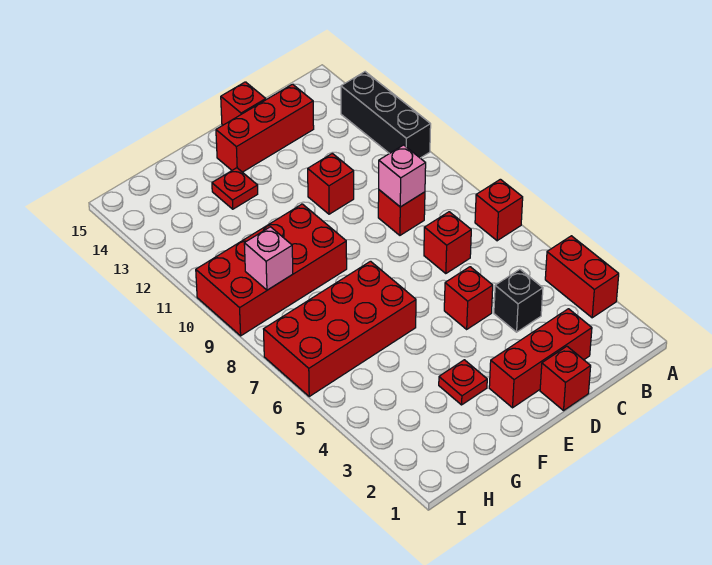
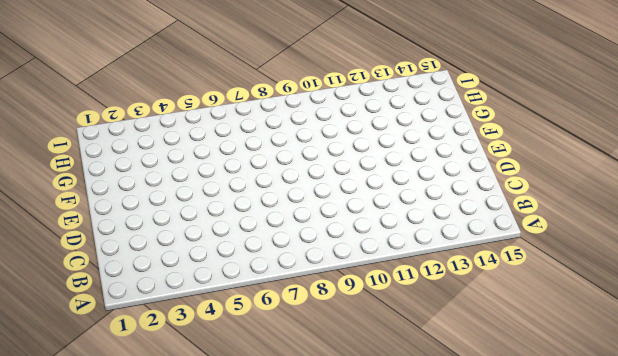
none -> red 1x2 brick [545,236,619,318]
none -> red 1x1 brick [475,179,523,241]
none -> black 1x3 brick [341,72,431,158]

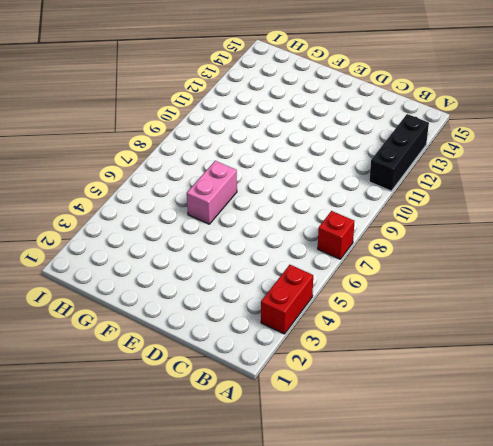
pink 1x2 brick [187,161,237,224] -> red 2x4 brick [264,261,416,396]
none -> red 1x3 brick [489,309,592,408]
none -> black 1x1 brick [494,269,543,332]
none -> red 1x1 brick [424,212,471,274]

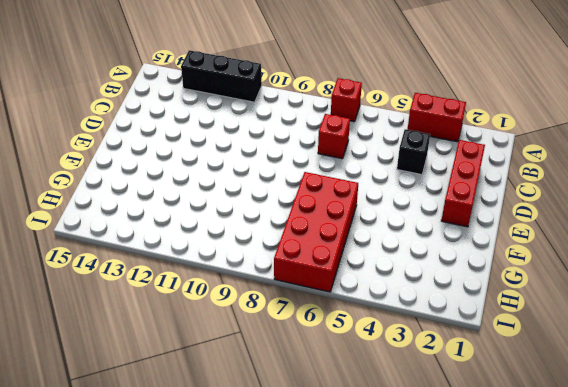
none -> red 1x1 brick [378,190,425,235]
none -> red 1x3 brick [216,84,314,172]
none -> red 1x1 brick [540,346,591,410]

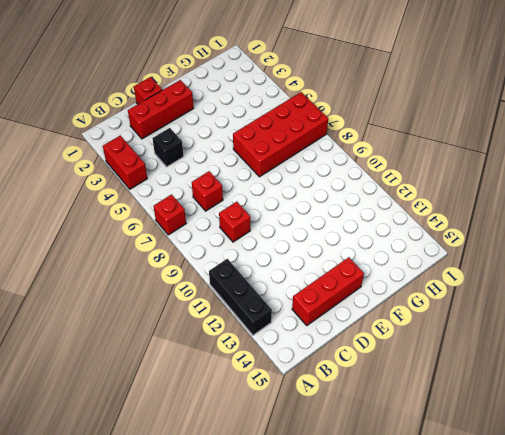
none -> red 1x1 brick [444,267,493,329]
none -> red 1x1 brick [308,153,354,214]
none -> red 1x1 brick [221,82,266,125]

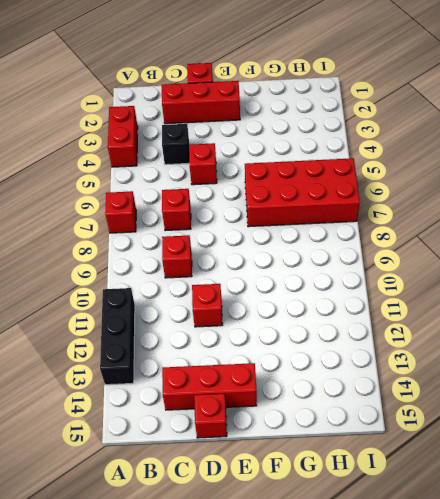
none -> red 1x1 plate [439,360,487,405]
none -> red 2x4 brick [196,204,347,336]
none -> red 1x1 plate [212,168,258,209]

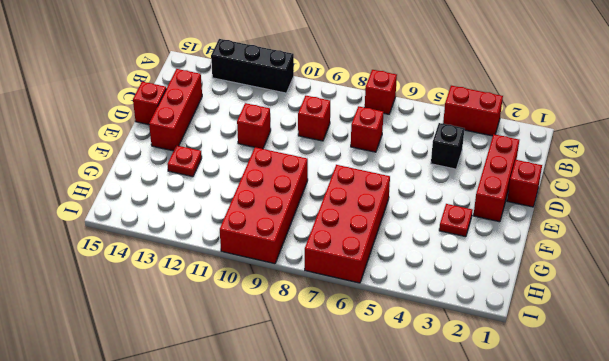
none -> red 1x1 brick [444,267,493,329]
none -> pink 1x1 brick [379,145,426,207]
none -> pink 1x1 brick [244,227,293,290]

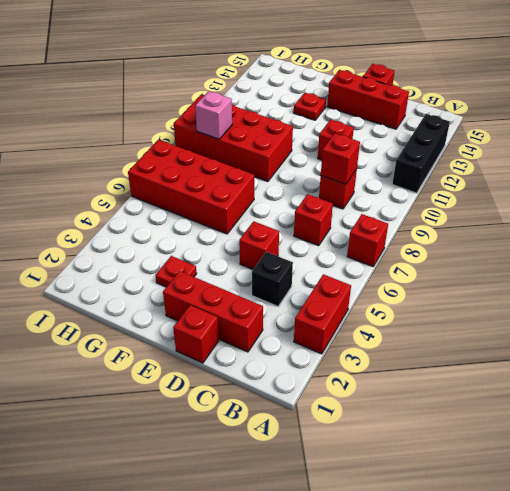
red 1x1 brick [321,133,360,184] -> pink 1x1 brick [379,145,426,207]

